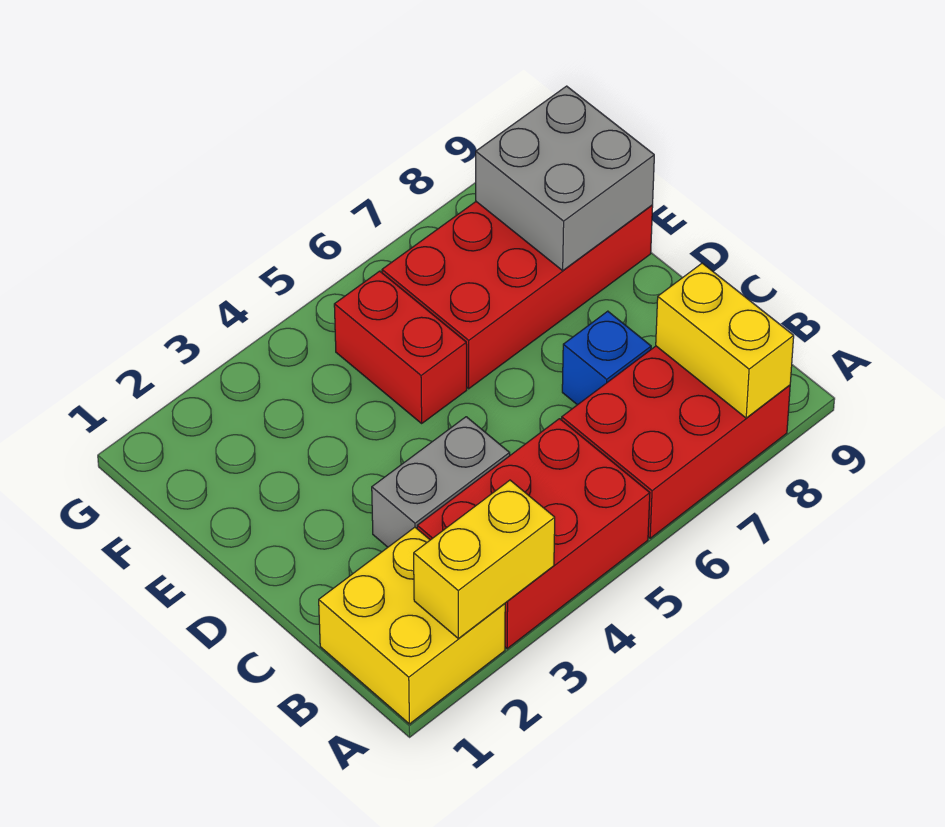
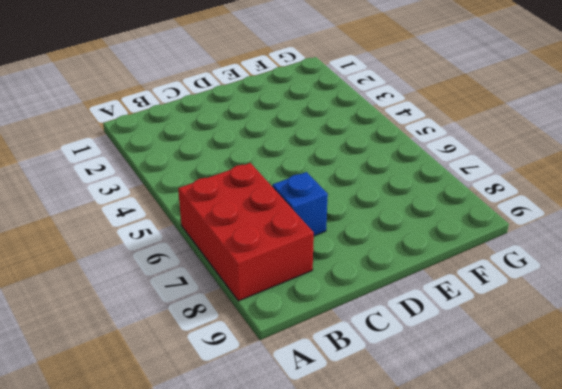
none -> yellow 2x2 brick [319,527,505,724]
none -> red 2x3 brick [417,419,650,649]

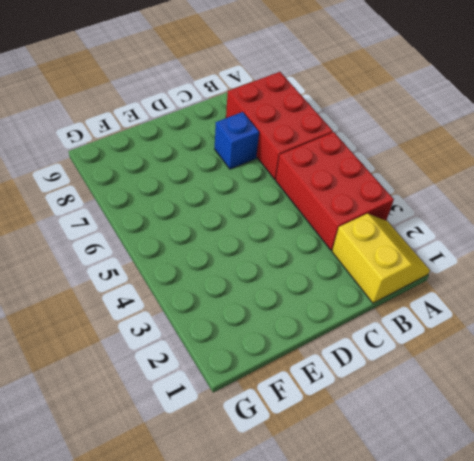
yellow 2x2 slope [332,214,430,303] -> yellow 2x2 brick [319,527,505,724]
none -> grey 1x2 brick [372,417,510,547]
none -> red 1x2 brick [334,271,467,423]

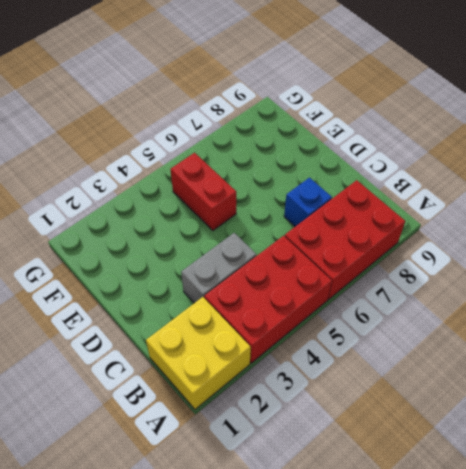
none -> red 2x4 brick [382,202,653,389]
none -> yellow 1x2 brick [414,480,555,639]

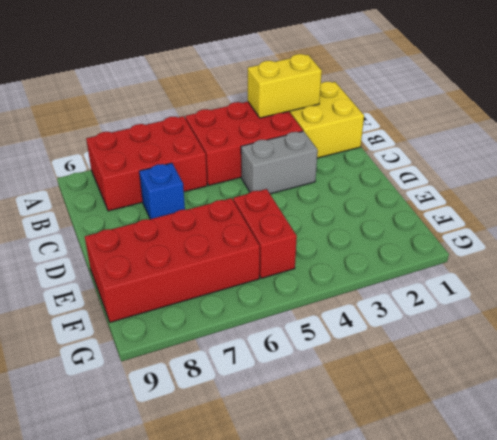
none -> yellow 1x2 brick [656,263,794,418]
none -> grey 2x2 brick [476,86,654,270]

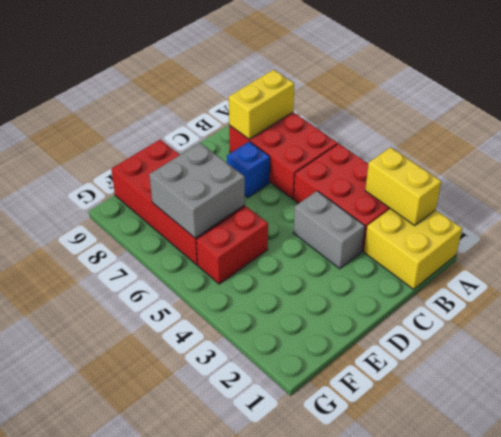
grey 2x2 brick [149,143,245,238] -> grey 2x2 brick moved to [476,86,654,270]

